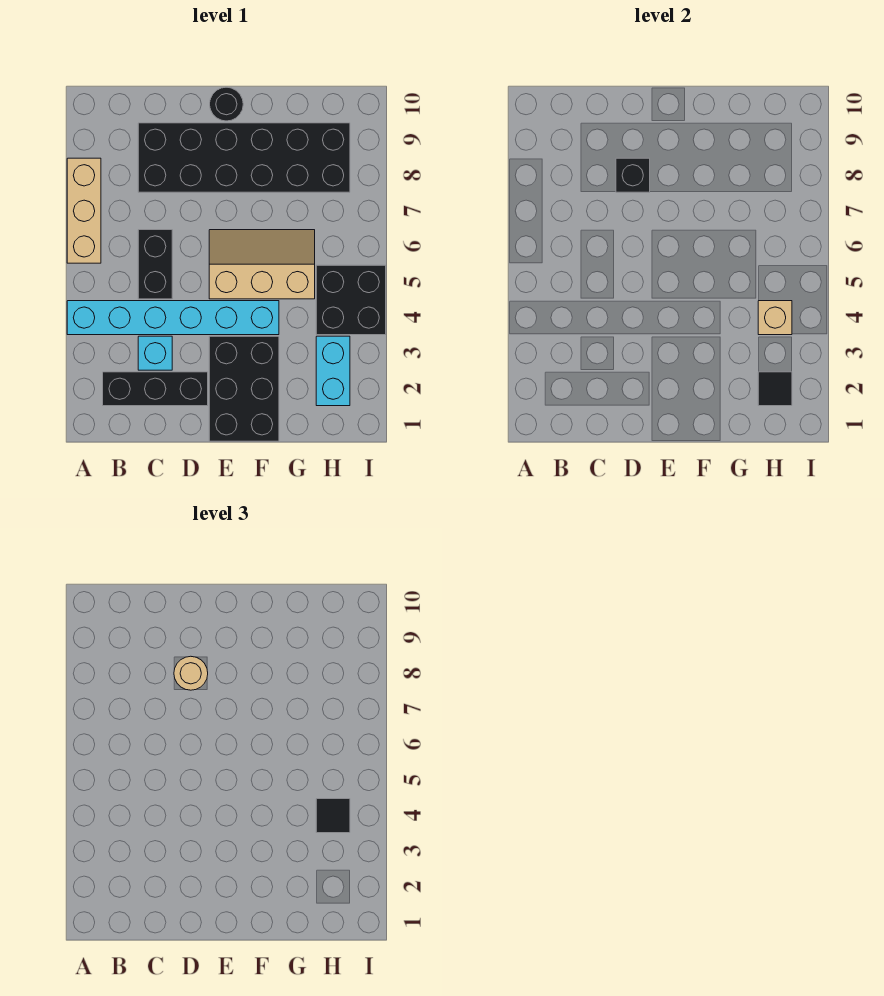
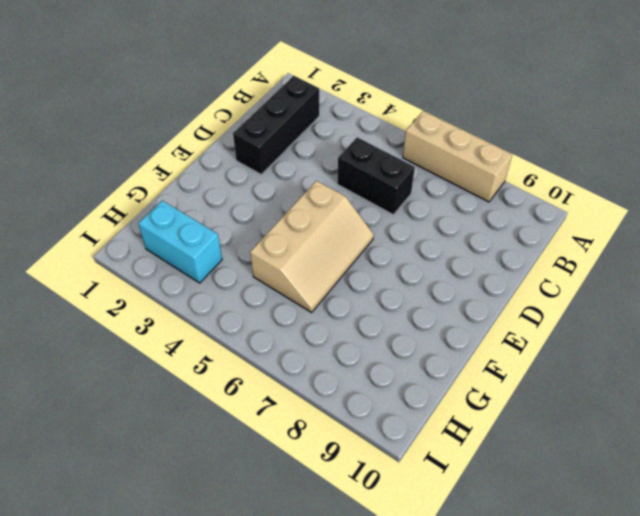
none -> cyan 1x6 brick [67,301,279,335]
none -> cyan 1x1 brick [138,336,172,370]
none -> black 2x6 brick [138,123,350,192]

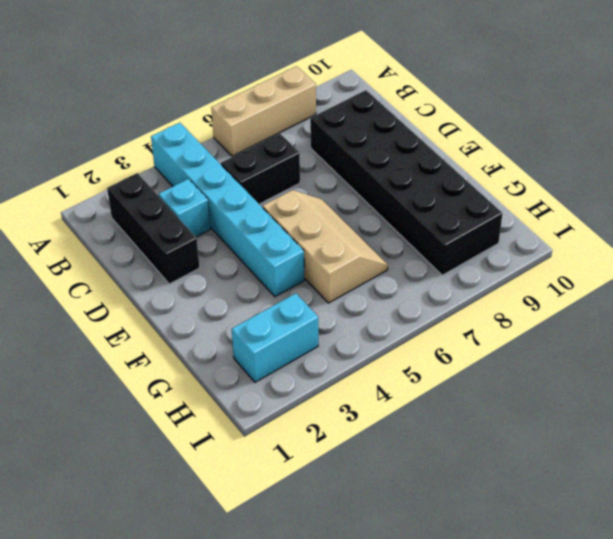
none -> black 2x3 brick [209,336,279,441]
none -> black 1x1 round brick [210,87,243,121]
none -> black 2x2 brick [316,265,386,335]

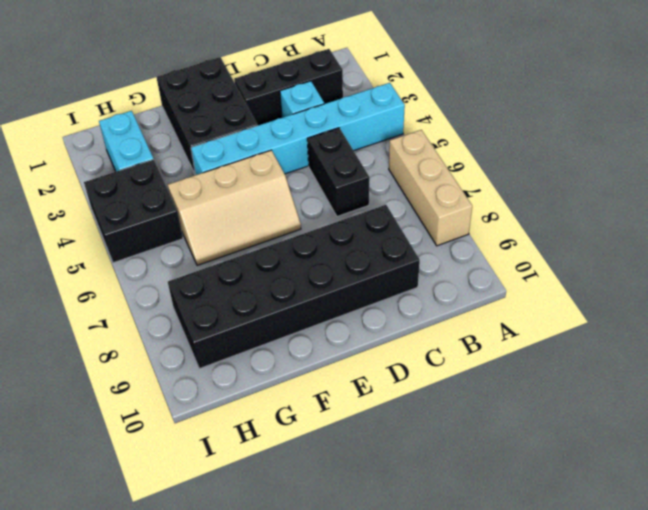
none -> black 1x1 round brick [210,87,243,121]
none -> black 1x1 brick [616,158,650,192]
none -> black 1x1 tile [758,372,792,406]

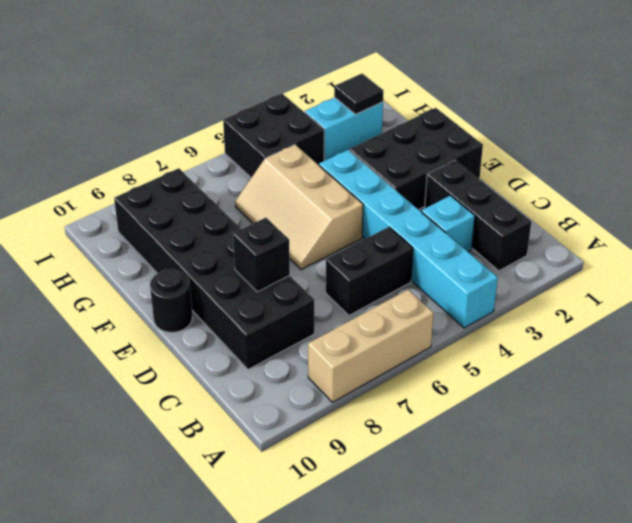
none -> tan 1x1 brick [758,301,792,335]
none -> tan 1x1 round brick [174,656,208,690]
none -> black 1x1 tile [316,799,350,833]

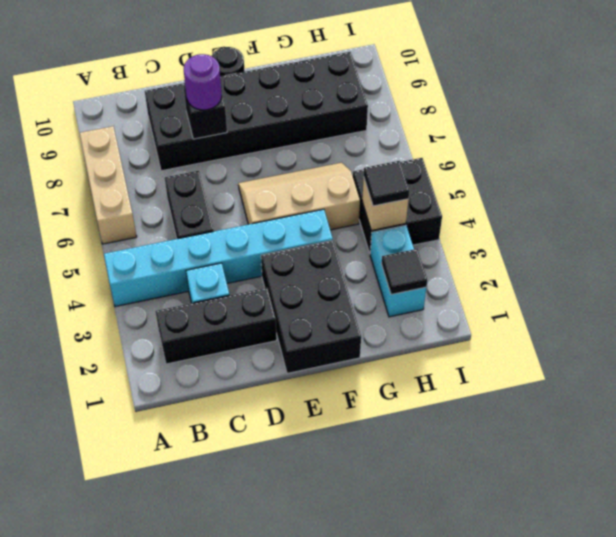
purple 1x1 round brick [184,54,222,110] -> tan 1x1 round brick [174,656,208,690]

